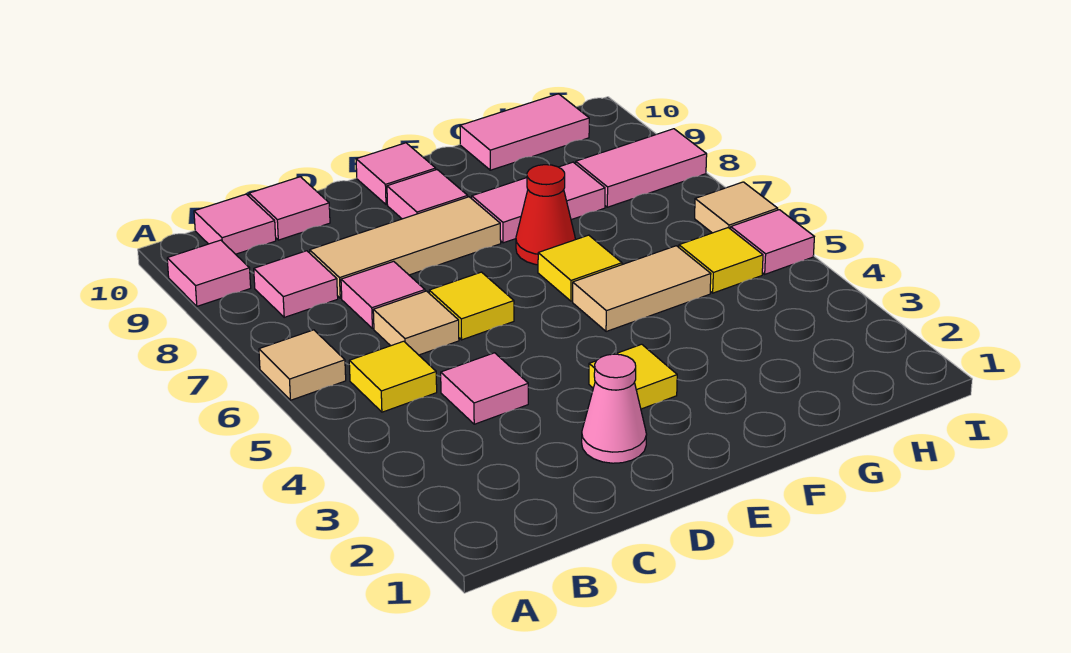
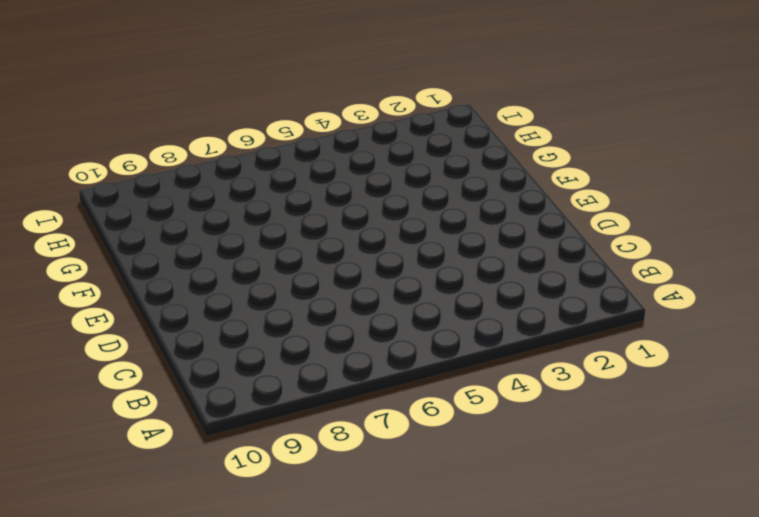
none -> tan 1x1 tile [259,330,346,400]
none -> pink 1x1 tile [167,240,251,306]
none -> yellow 1x1 tile [349,341,437,412]

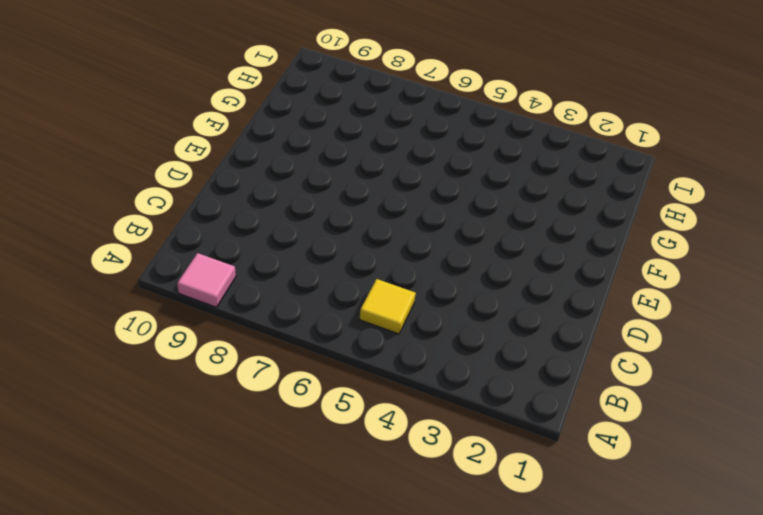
none -> tan 1x1 tile [259,330,346,400]
none -> pink 1x1 tile [254,251,338,317]
none -> pink 1x1 tile [194,194,276,254]

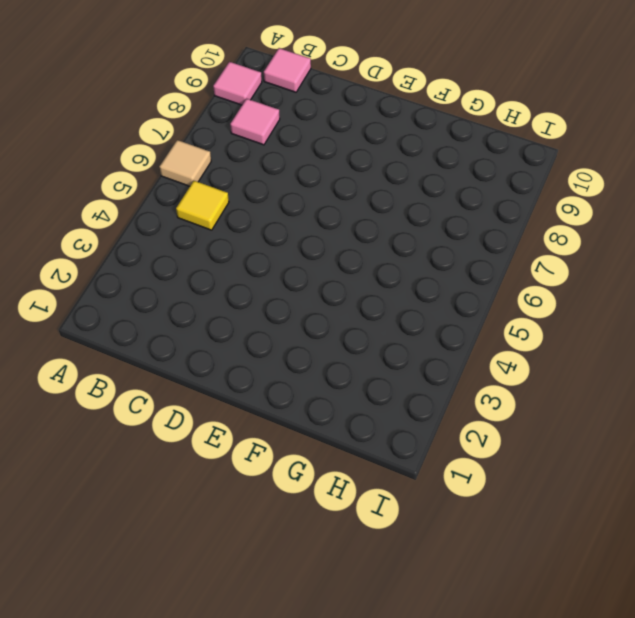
none -> pink 1x1 tile [441,353,528,424]
none -> tan 1x1 tile [373,291,459,355]
none -> pink 1x1 tile [341,261,425,329]

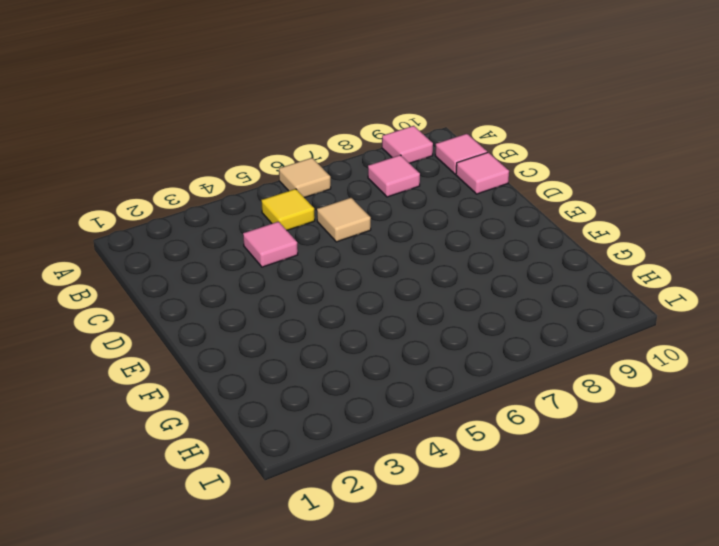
none -> pink 1x1 tile [341,261,425,329]
none -> tan 1x3 tile [310,197,501,298]
none -> pink 1x1 cone [582,354,647,463]

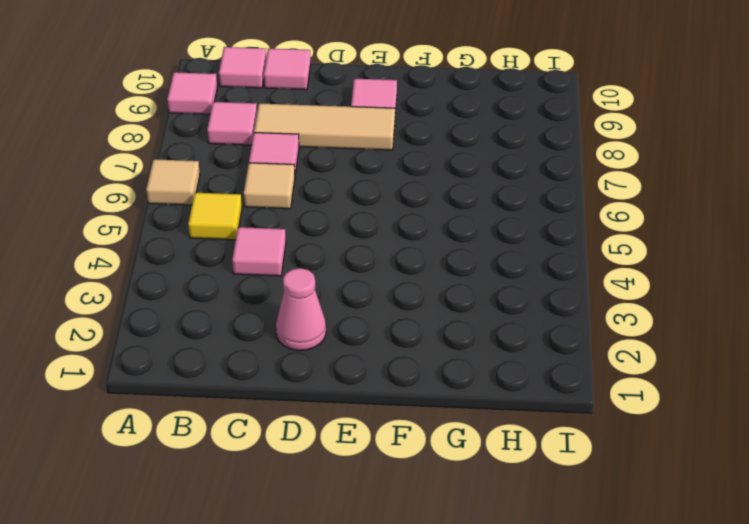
none -> yellow 1x1 tile [429,272,514,340]
none -> yellow 1x1 tile [589,344,677,409]
none -> pink 1x1 tile [356,143,436,205]

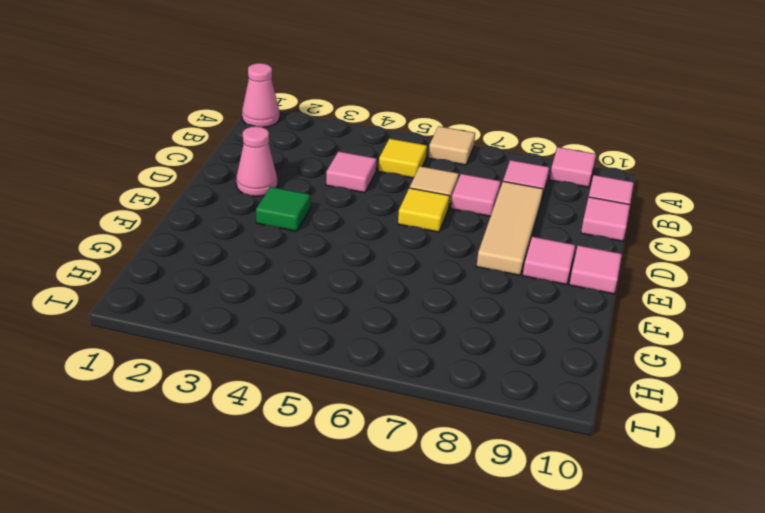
pink 1x1 cone [242,63,280,127] -> none
green 1x1 tile [256,187,310,231] -> yellow 1x1 tile [589,344,677,409]
none -> tan 1x2 tile [573,246,711,332]
none -> yellow 1x1 tile [538,235,622,301]
none -> red 1x1 cone [516,165,575,265]

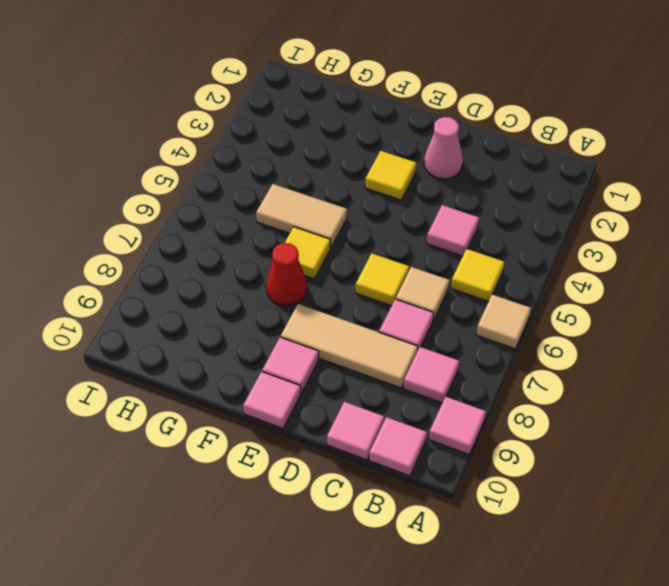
none -> pink 1x2 tile [472,162,605,243]
none -> pink 1x2 tile [460,94,589,170]
none -> yellow 1x1 tile [679,228,763,293]

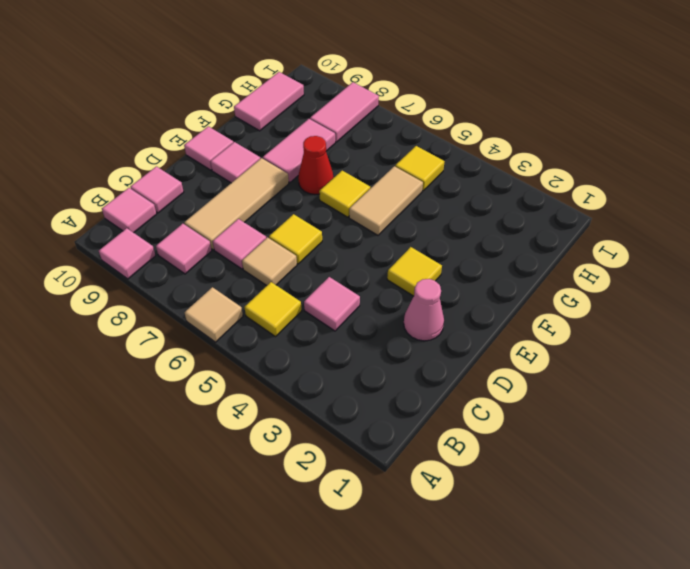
none -> pink 1x1 tile [731,210,814,274]
none -> tan 1x1 tile [695,182,778,233]

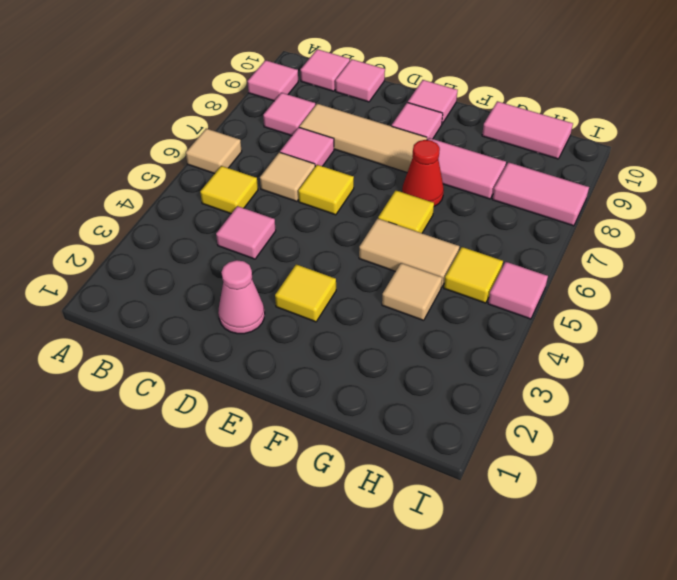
tan 1x1 tile [382,263,442,320] -> tan 1x1 tile moved to [695,182,778,233]

